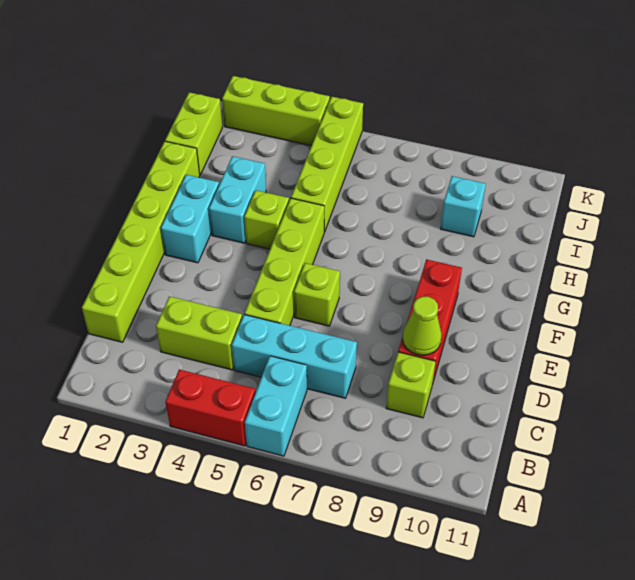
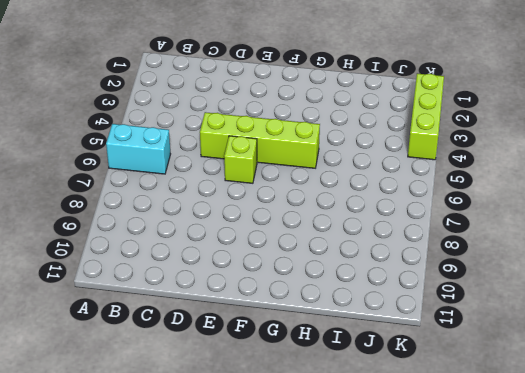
none -> red 1x2 brick [165,369,255,446]
none -> lime 1x6 brick [82,141,200,342]
none -> lime 1x2 brick [156,296,242,370]

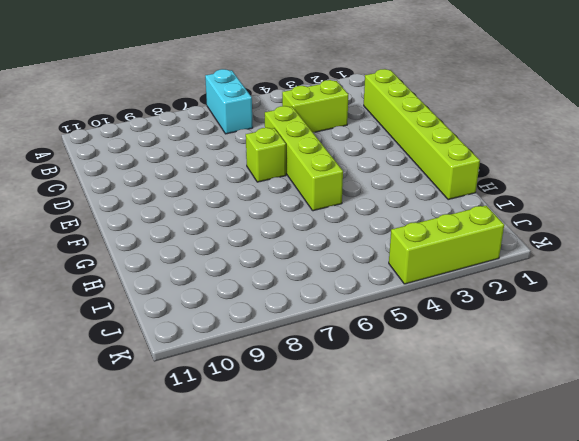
none -> red 1x2 brick [165,369,255,446]
none -> cyan 1x3 brick [232,314,357,398]
none -> lime 1x1 brick [386,352,436,418]

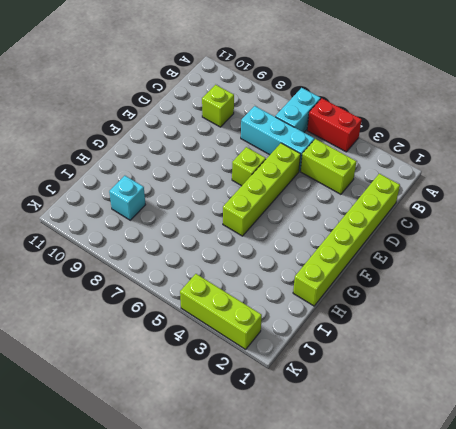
none -> red 1x3 brick [398,259,462,385]
none -> cyan 1x2 brick [161,175,219,263]
none -> cyan 1x2 brick [209,156,266,243]

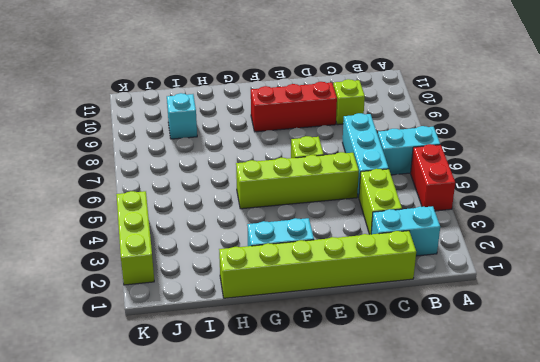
cyan 1x2 brick [371,206,440,256] -> cyan 1x2 brick moved to [209,156,266,243]
none -> lime 1x1 brick [244,190,289,249]
none -> lime 1x4 brick [291,97,363,232]
none -> lime 1x2 brick [165,92,222,175]

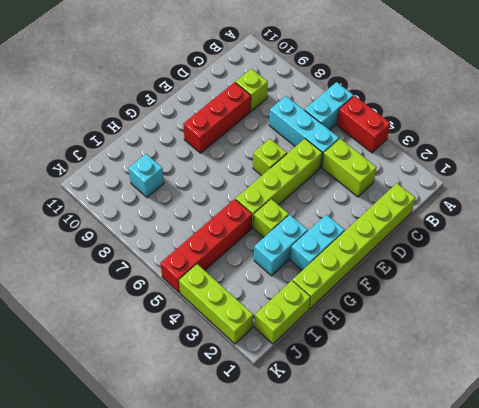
red 1x4 brick [160,199,252,292] -> lime 1x4 brick [291,97,363,232]
none -> lime 1x1 cone [403,297,442,355]

